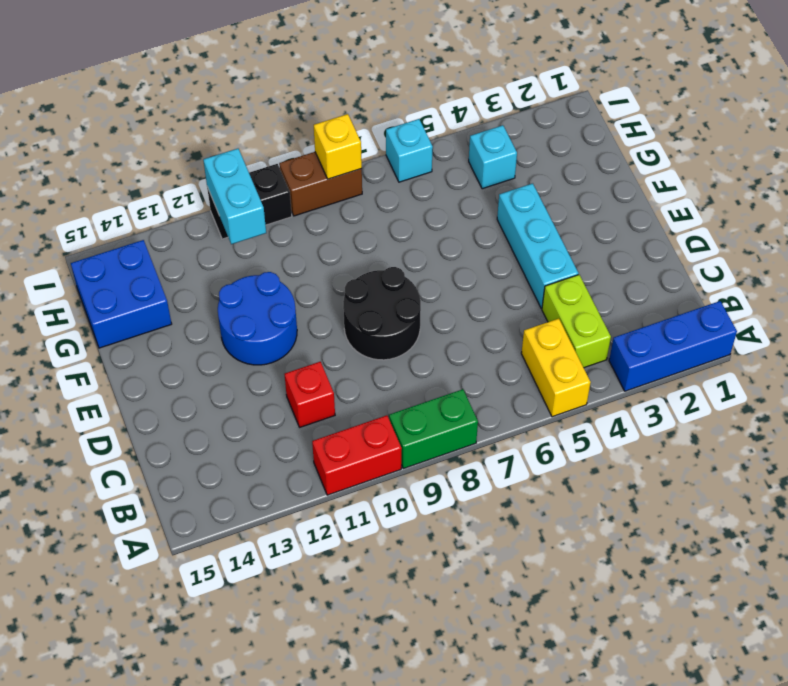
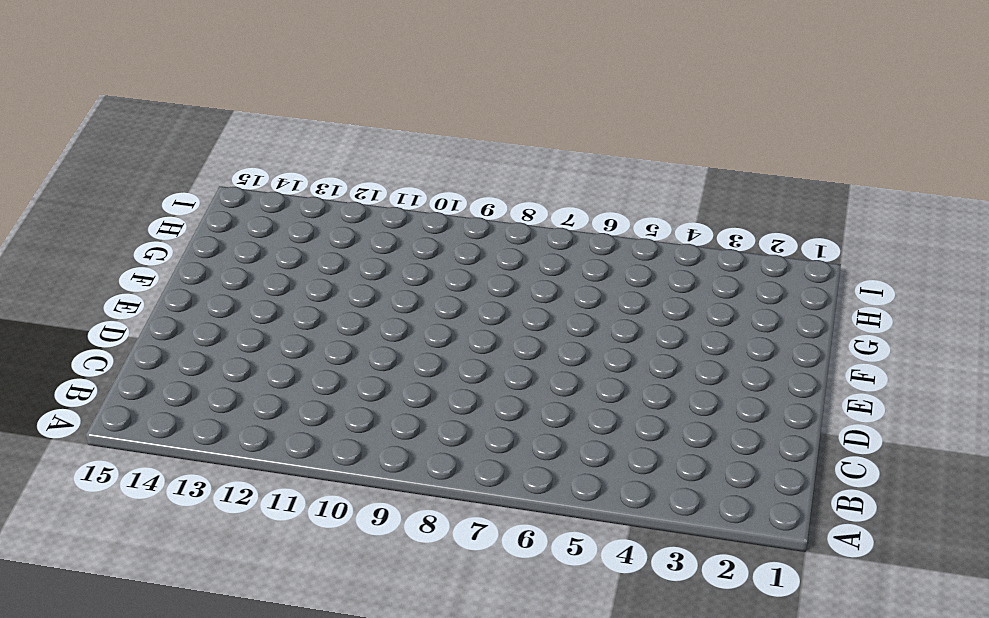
none -> blue 1x3 brick [609,301,737,391]
none -> yellow 1x2 brick [521,319,591,417]
none -> green 1x2 brick [389,389,478,469]

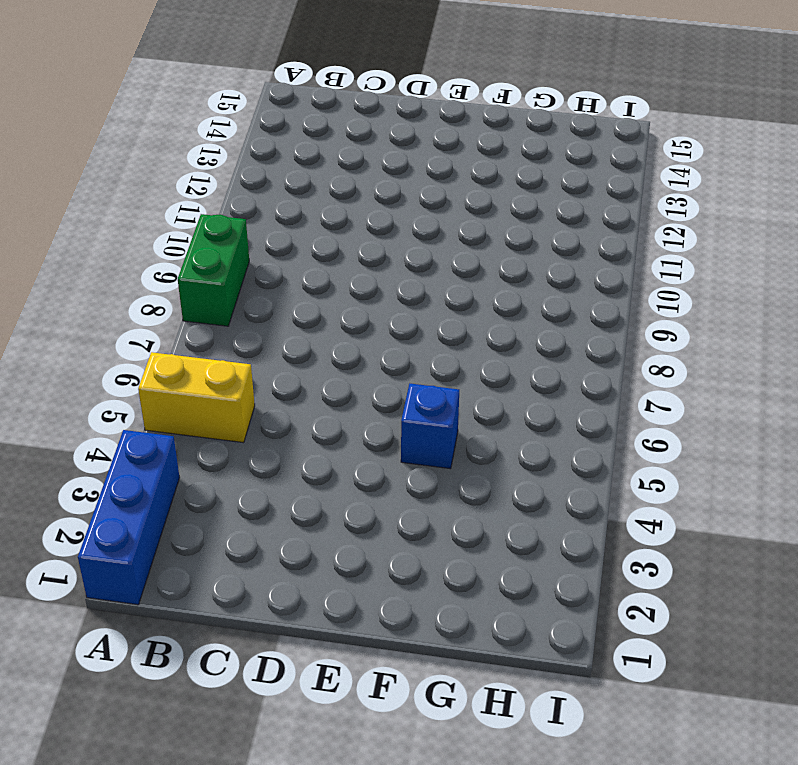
blue 1x1 brick [401,384,459,469] -> none
none -> red 1x2 brick [312,415,402,495]
none -> lime 1x2 brick [542,275,611,368]
none -> red 1x1 brick [285,362,335,427]

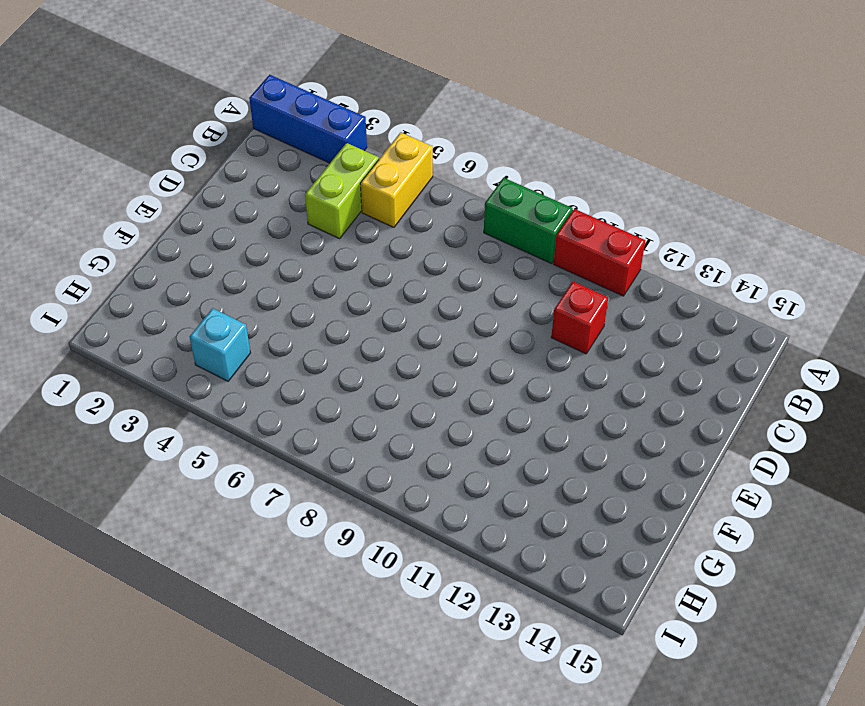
none -> cyan 1x3 brick [497,183,579,308]
none -> black 2x2 round brick [343,267,421,360]
none -> blue 2x2 round brick [218,272,297,365]

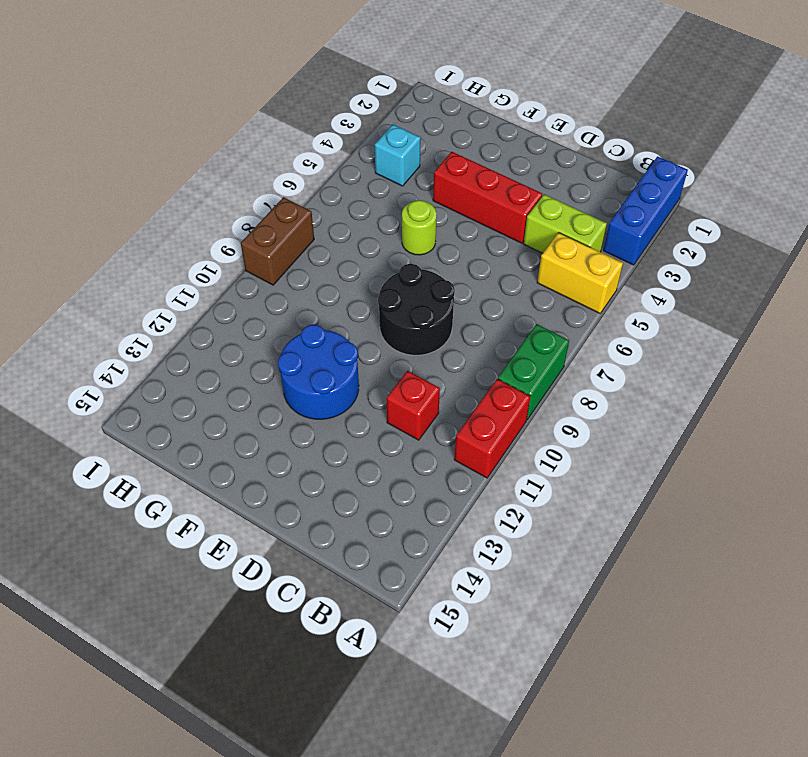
red 1x3 brick [433,152,542,243] -> cyan 1x3 brick [497,183,579,308]
lime 1x1 round brick [402,200,437,255] -> none
none -> blue 2x2 brick [71,240,172,348]
none -> cyan 1x1 brick [386,119,433,182]
none -> black 1x2 brick [207,164,292,239]

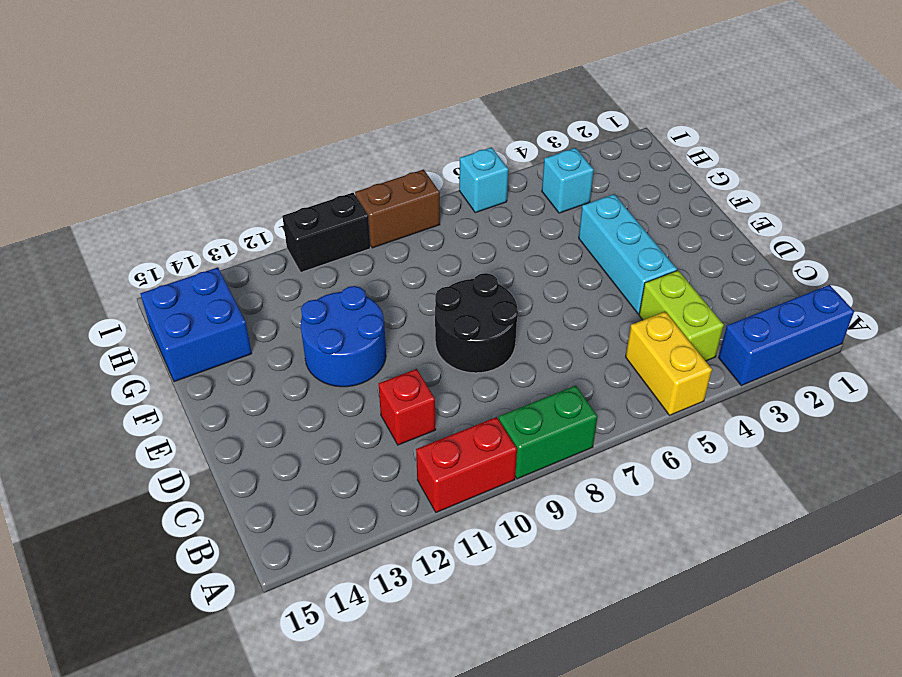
none -> cyan 1x2 brick [203,149,266,244]
none -> yellow 1x1 brick [314,114,362,179]

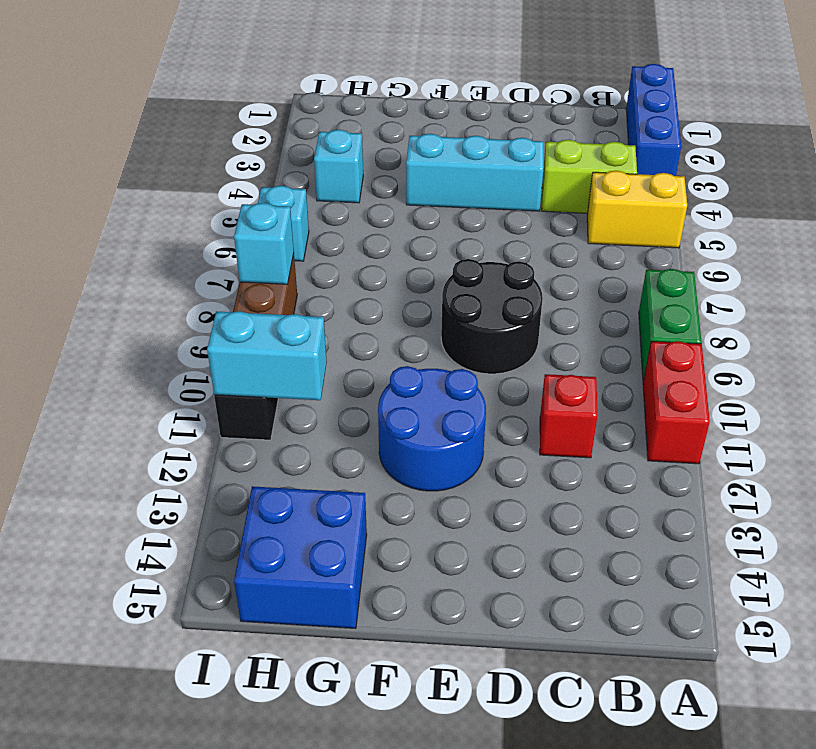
cyan 1x1 brick [234,203,294,284] -> yellow 1x1 brick [314,114,362,179]

